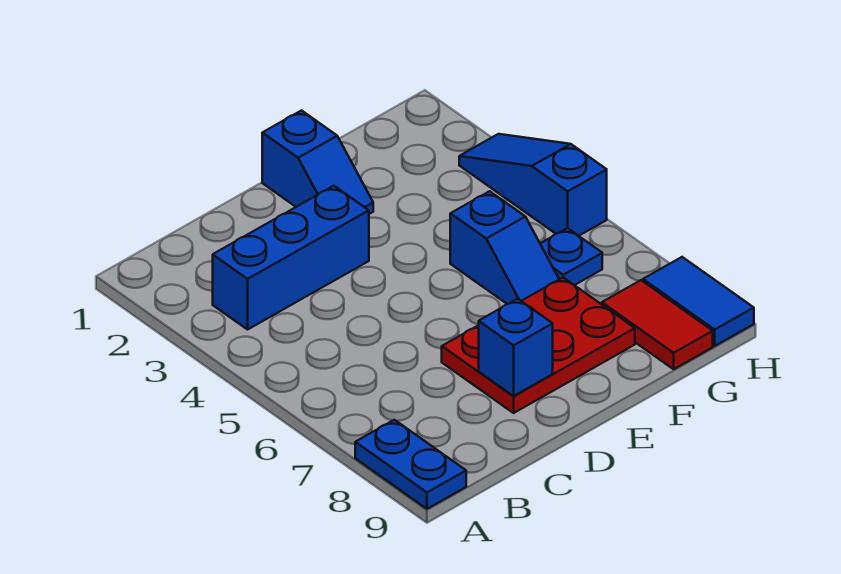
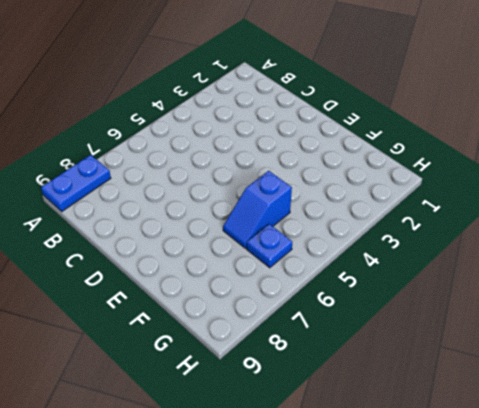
none -> blue 1x3 brick [213,186,369,329]
none -> red 2x3 plate [442,278,635,413]

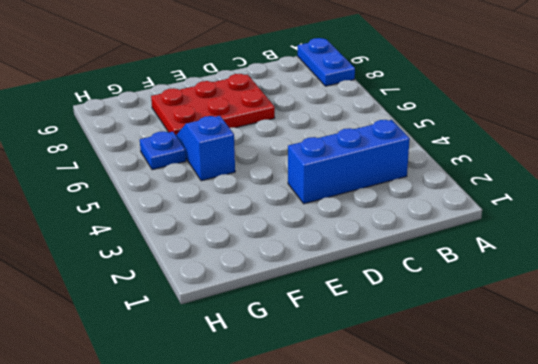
none -> blue 1x2 slope [262,111,373,214]
none -> red 1x2 tile [602,280,713,369]

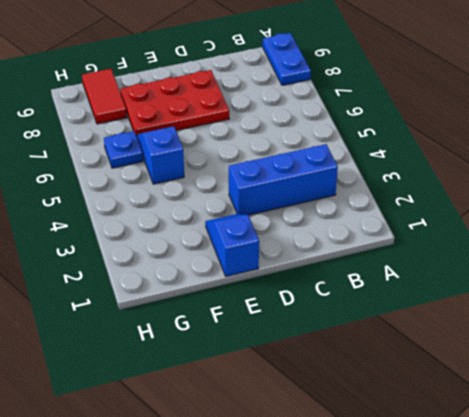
none -> blue 1x3 slope [459,134,607,236]
none -> blue 1x2 tile [643,257,754,346]

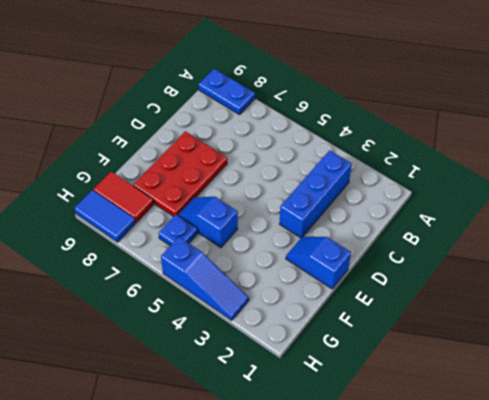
none -> blue 1x1 brick [479,299,553,396]

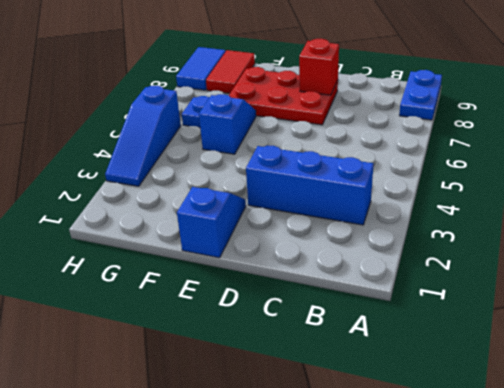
red 1x1 brick [299,39,339,95] -> blue 1x1 brick [479,299,553,396]

